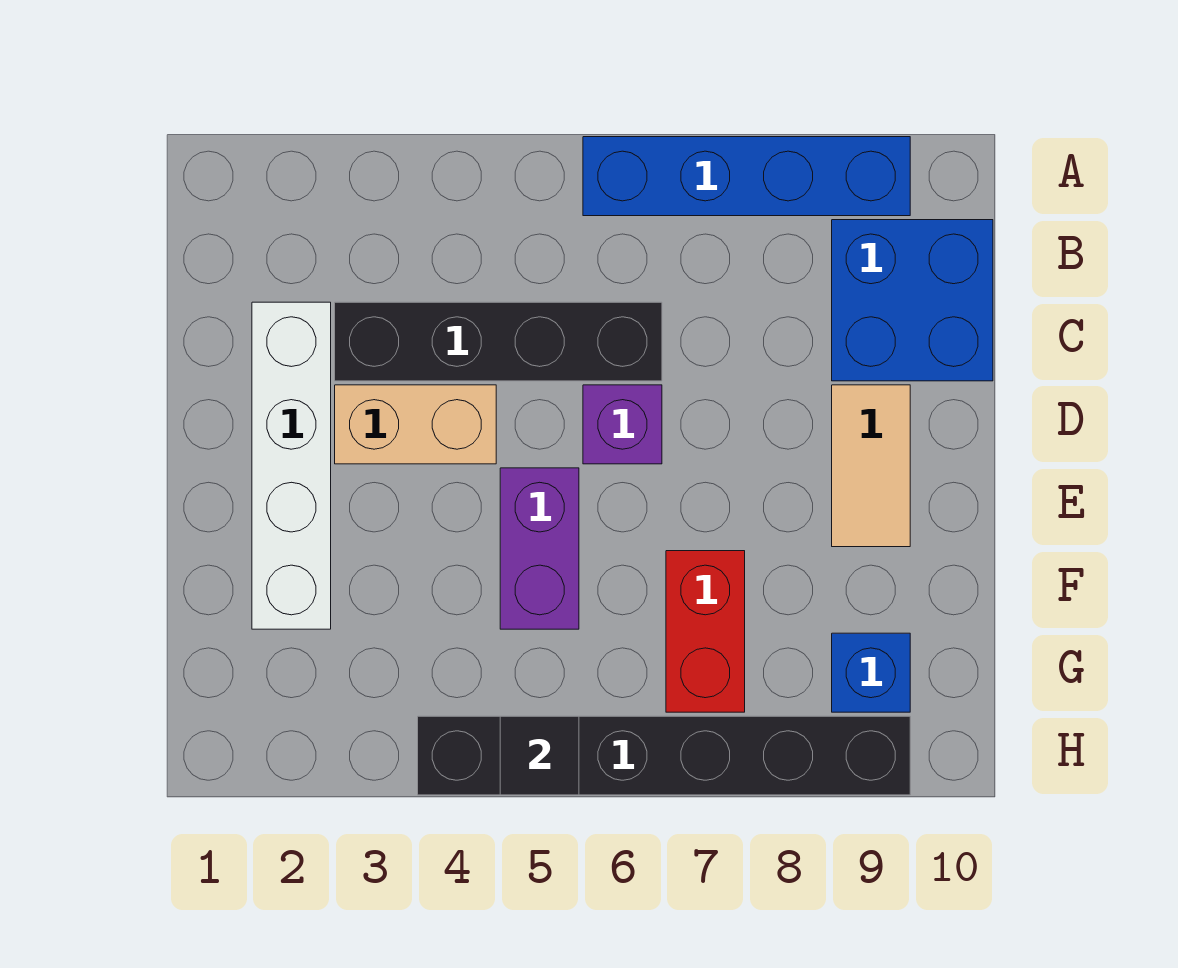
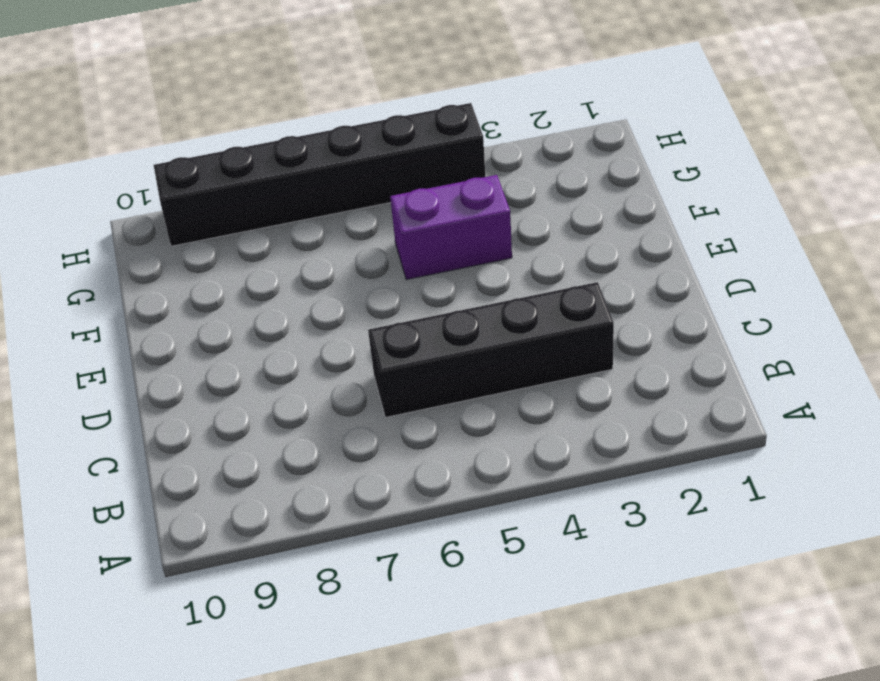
purple 1x2 brick [390,175,512,280] -> purple 1x2 brick turned to [500,468,579,629]
none -> blue 1x4 brick [583,137,910,216]
none -> blue 2x2 brick [832,220,993,381]
none -> white 1x4 brick [252,302,331,629]

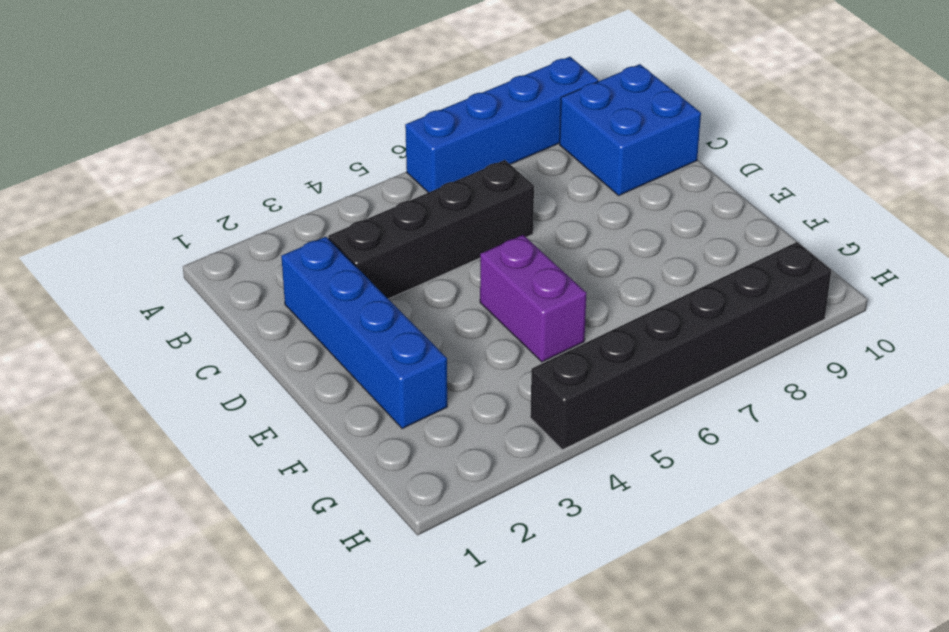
blue 1x4 brick [281,237,447,429] -> white 1x4 brick [252,302,331,629]
none -> tan 1x2 brick [335,385,496,464]
none -> purple 1x1 brick [583,385,662,464]
none -> tan 1x2 tile [832,385,910,547]

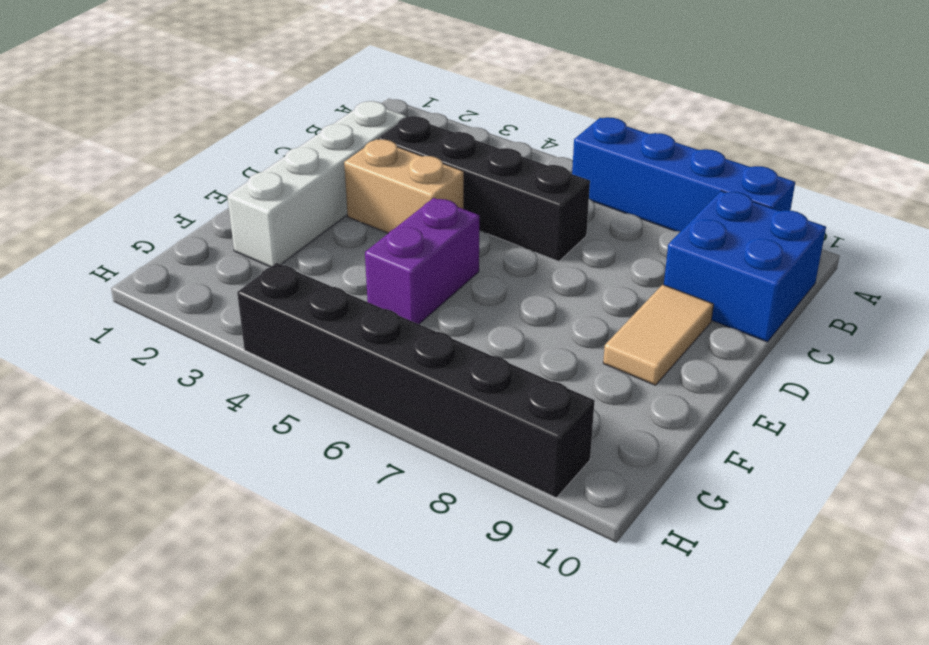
none -> purple 1x1 brick [583,385,662,464]
none -> red 1x2 brick [666,551,745,712]
none -> blue 1x1 brick [832,633,910,712]

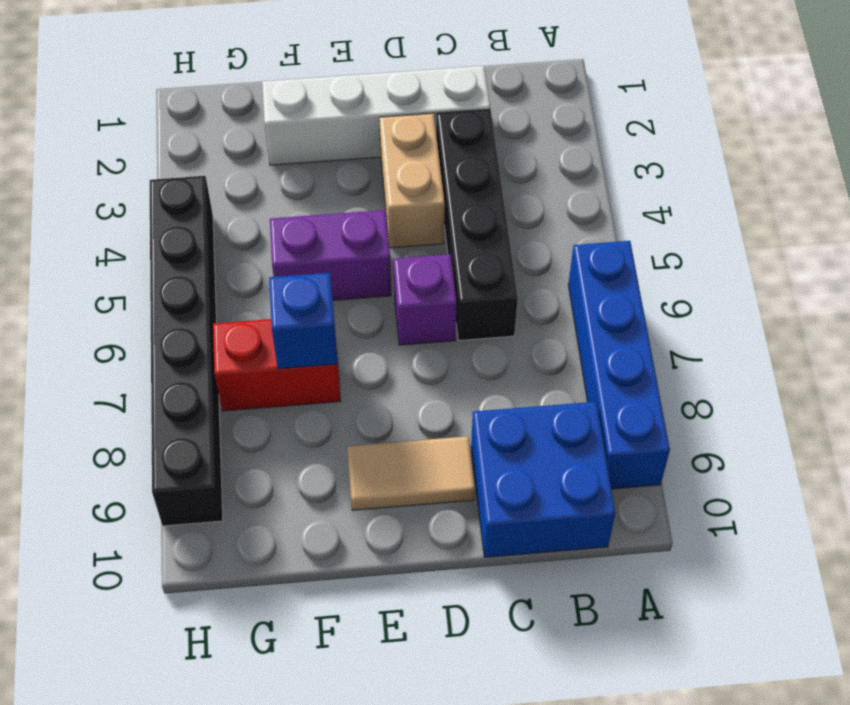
blue 1x1 brick [269,273,338,369] -> blue 1x1 brick moved to [832,633,910,712]
none -> black 1x1 tile [500,716,579,795]

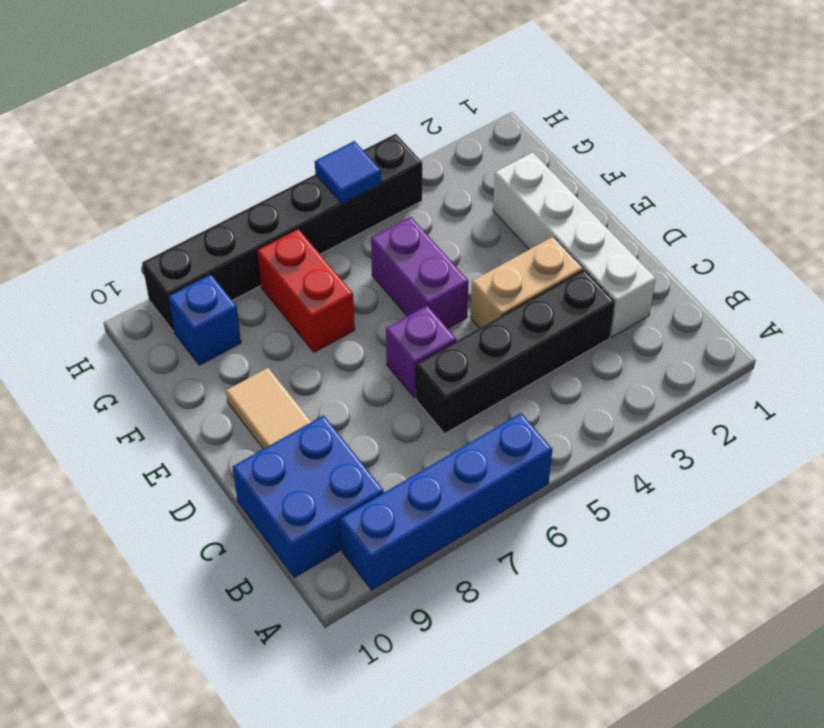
blue 1x1 tile [315,141,381,203] -> black 1x1 tile [500,716,579,795]

